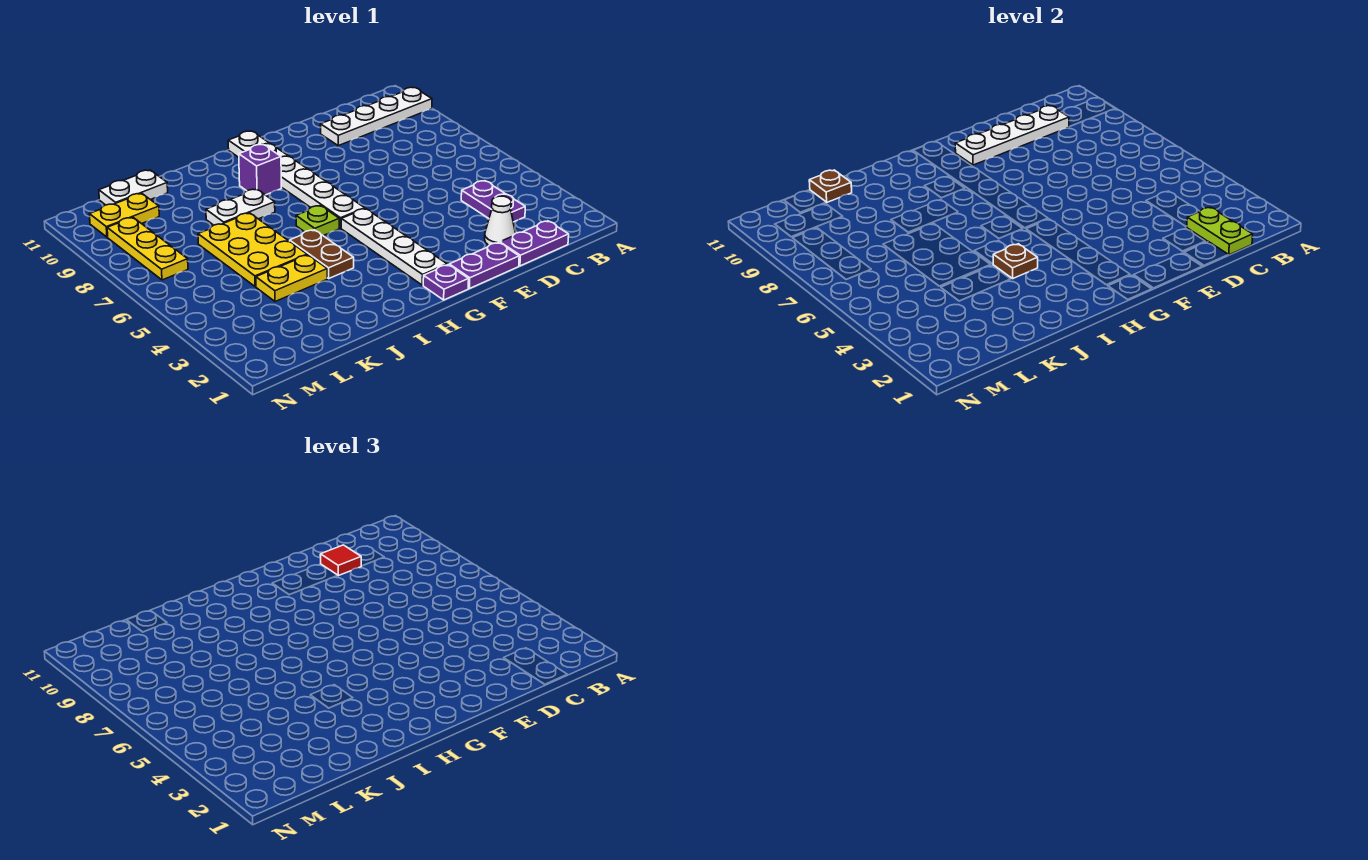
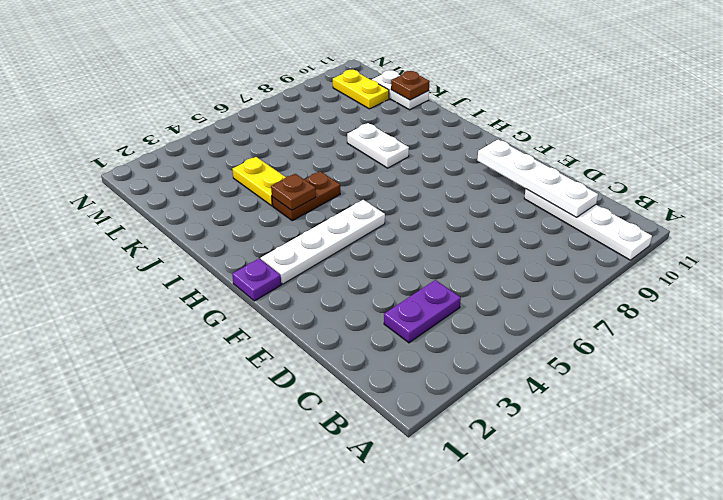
none -> purple 1x2 plate [500,221,569,266]
none -> white 1x1 cone [485,196,515,245]
none -> purple 1x2 plate [449,242,519,289]

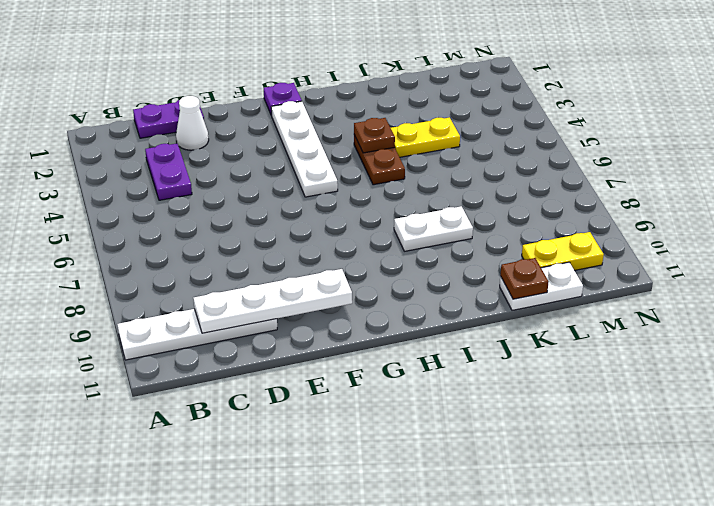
none -> purple 1x2 plate [449,242,519,289]
none -> white 1x6 plate [228,131,365,228]
none -> lime 1x1 plate [296,206,339,236]

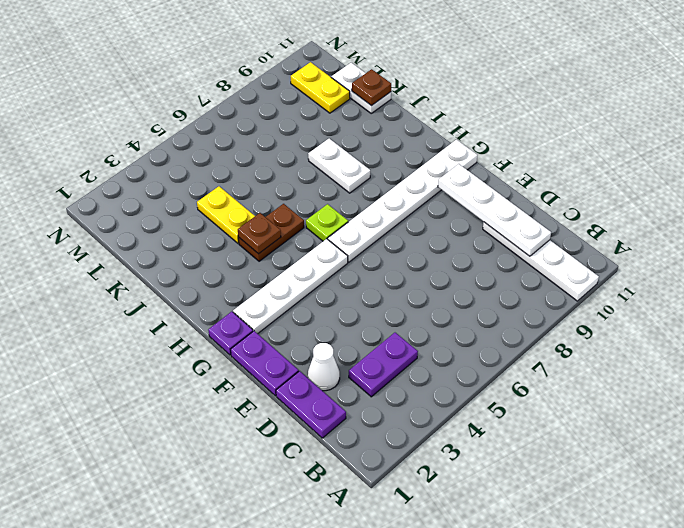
none -> purple 1x1 brick [239,144,281,195]
none -> yellow 2x3 plate [198,213,307,287]
none -> yellow 1x3 plate [107,217,188,280]

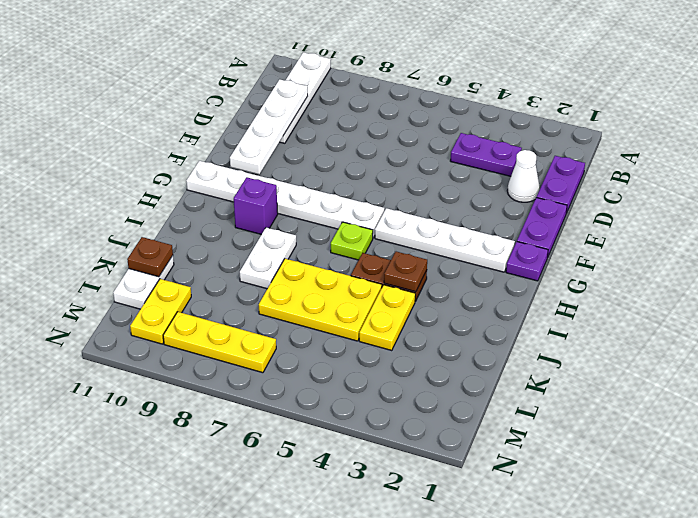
none -> lime 1x2 plate [1187,207,1253,255]
none -> red 1x1 tile [320,545,361,576]

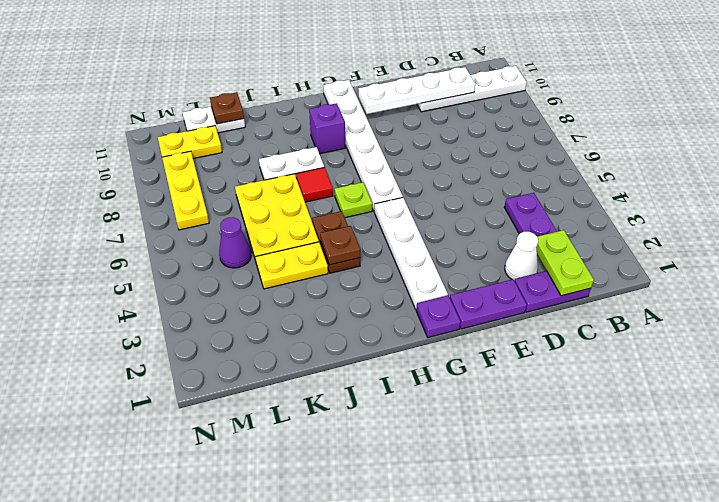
red 1x1 tile [296,167,333,202] -> red 1x1 tile moved to [320,545,361,576]
purple 1x1 cone [219,217,251,268] -> none

